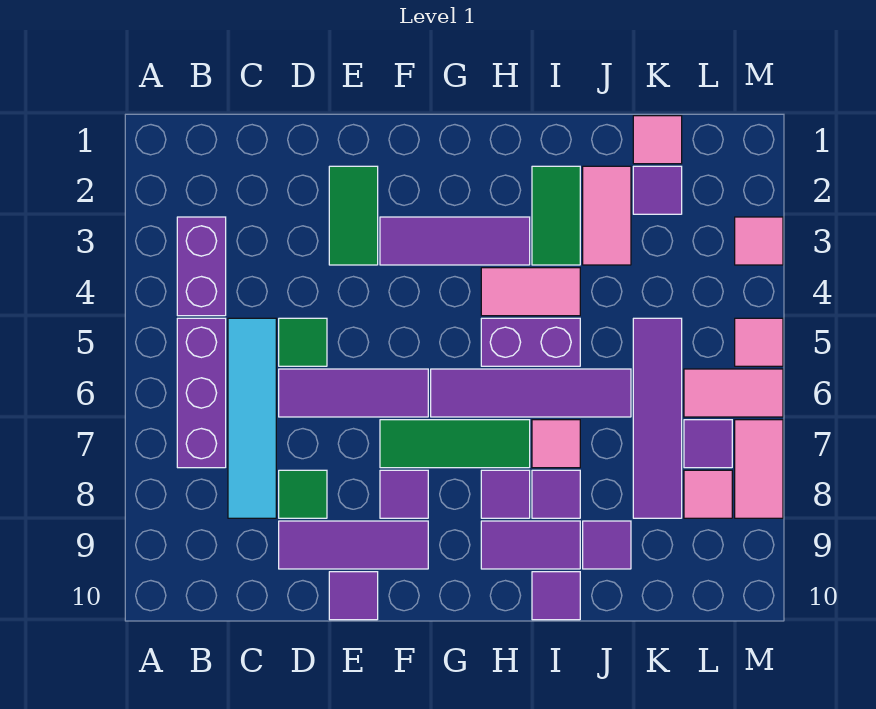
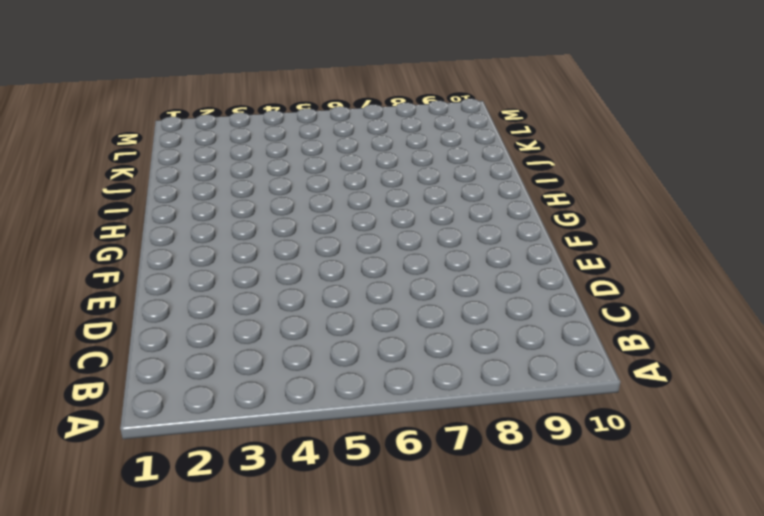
none -> purple 1x2 brick [177,217,226,316]
none -> purple 1x3 brick [177,318,226,468]
none -> cyan 1x4 tile [228,318,276,518]
none -> green 1x1 tile [279,318,327,366]

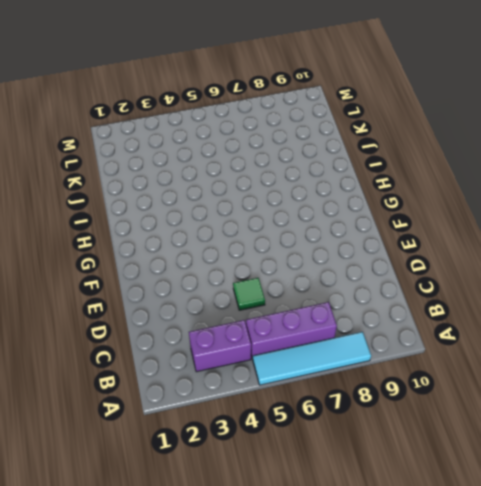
cyan 1x4 tile [253,332,371,385] -> cyan 1x4 tile moved to [228,318,276,518]
none -> purple 1x3 tile [279,369,428,417]
none -> green 1x1 tile [279,470,327,518]
none -> purple 1x3 tile [279,521,428,569]
none -> green 1x2 tile [329,166,378,265]

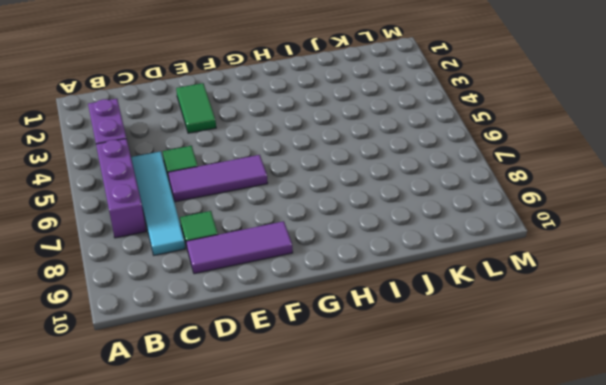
none -> purple 1x1 tile [329,572,378,620]
none -> purple 1x3 tile [380,217,530,265]
none -> green 1x3 tile [380,420,530,468]
none -> purple 1x1 tile [380,470,428,518]

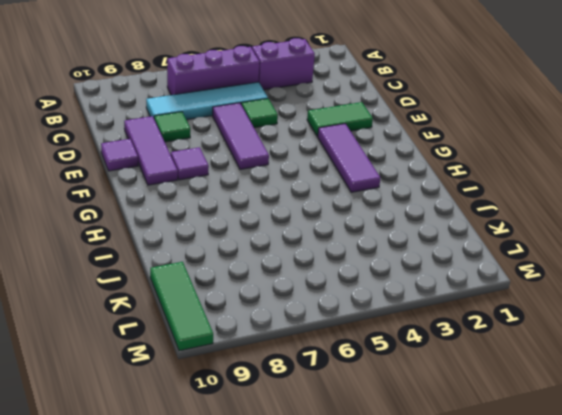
green 1x3 tile [150,262,213,351] -> green 1x3 tile moved to [380,420,530,468]
none -> purple 1x4 tile [431,369,631,417]
none -> pink 1x2 tile [481,268,580,316]
none -> purple 1x2 brick [481,318,580,366]
none -> purple 1x1 tile [481,470,530,518]

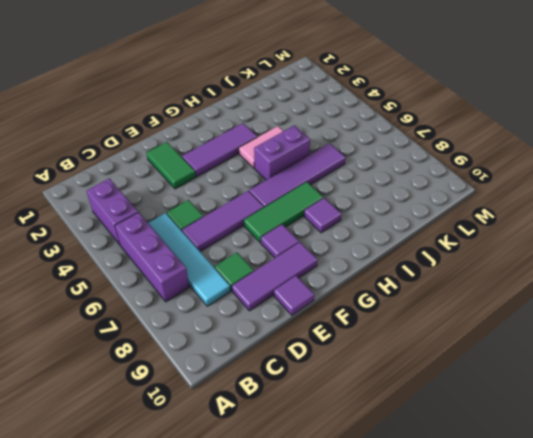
none -> purple 1x2 tile [481,521,580,569]
none -> green 1x2 tile [532,166,580,265]
none -> pink 1x1 tile [532,420,580,468]
none -> purple 1x1 tile [532,470,580,518]

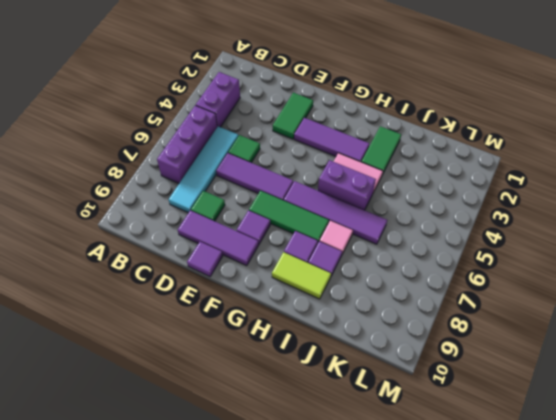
lime 1x2 tile [272,252,331,299] -> purple 1x2 tile [481,521,580,569]
none -> purple 1x1 tile [532,572,580,620]
none -> pink 1x2 tile [583,166,631,265]
none -> purple 1x1 tile [583,521,631,569]
none -> pink 1x1 tile [633,116,682,164]

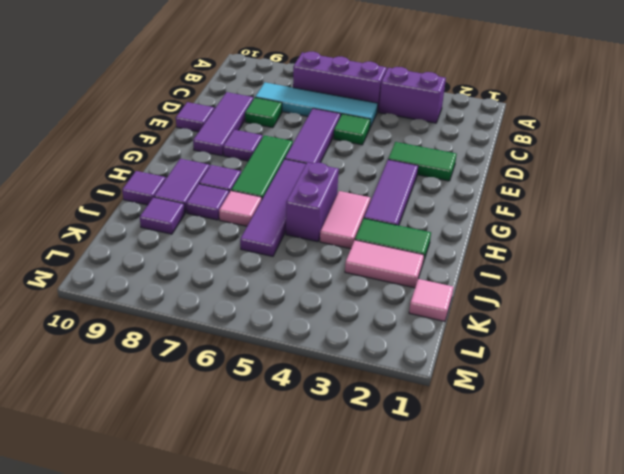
none -> purple 1x1 tile [633,166,682,214]
none -> purple 1x4 tile [633,318,682,518]
none -> pink 1x2 tile [684,369,783,417]
none -> purple 1x1 tile [684,420,732,468]

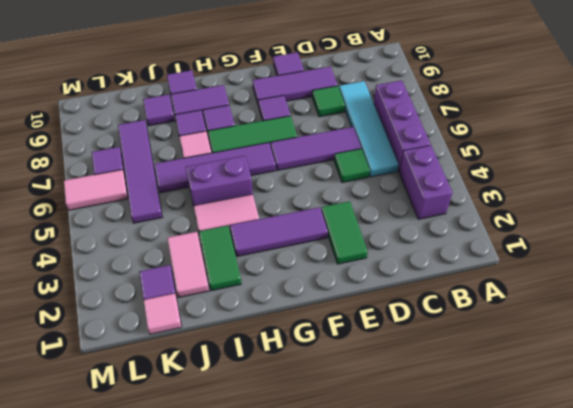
none -> pink 1x1 tile [684,470,732,518]
none -> pink 1x1 tile [735,217,783,265]
none -> pink 1x1 tile [735,318,783,366]
none -> pink 1x2 tile [735,420,783,518]

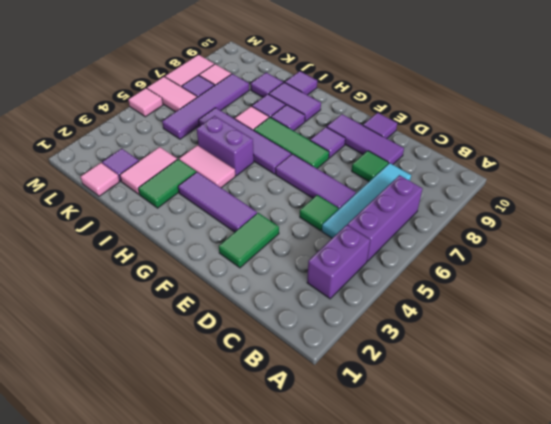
none -> pink 1x1 tile [735,217,783,265]

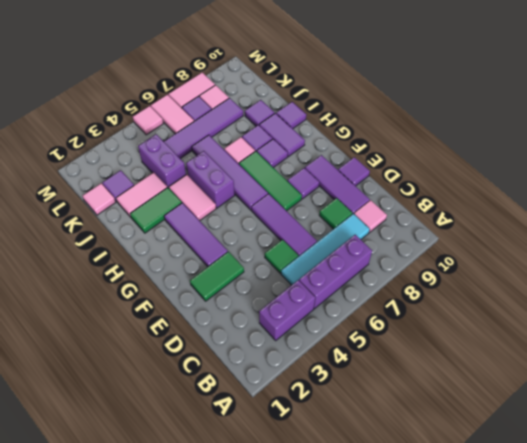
pink 1x1 tile [354,200,387,233] -> pink 1x1 tile moved to [735,217,783,265]
purple 1x2 brick [138,134,186,188] -> none

